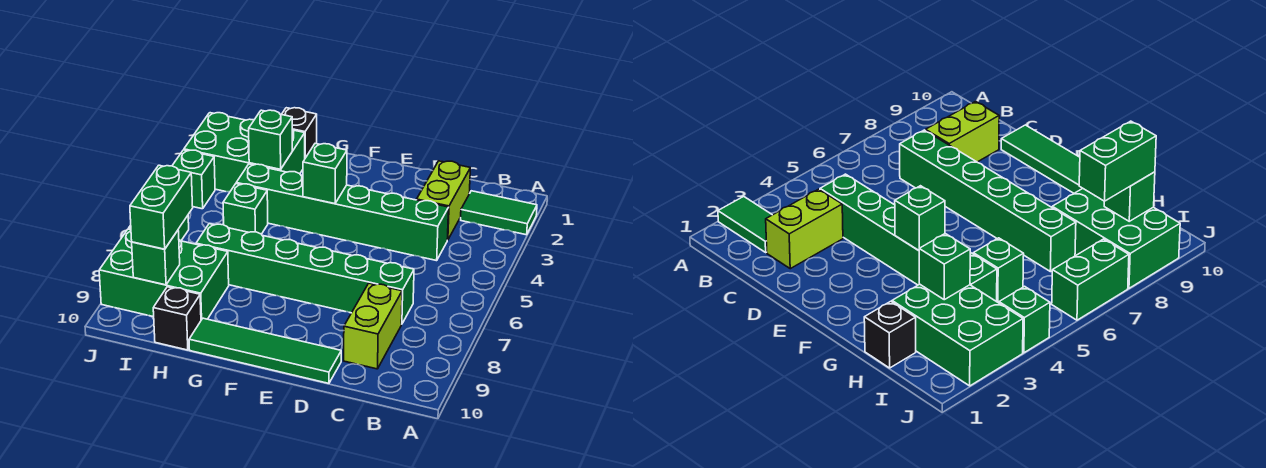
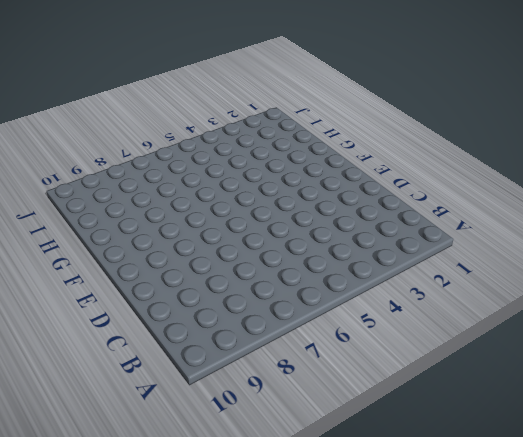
none -> green 1x2 tile [461,191,537,235]
none -> lime 1x2 brick [417,161,470,240]
none -> green 1x6 brick [236,164,449,261]

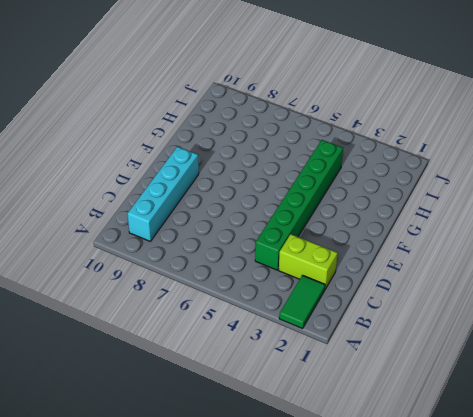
cyan 1x4 brick [127,147,199,241] -> lime 1x2 brick [344,283,402,369]
none -> green 1x6 brick [196,224,414,324]
none -> green 1x4 tile [189,318,341,383]
none -> black 1x1 brick [282,108,317,158]

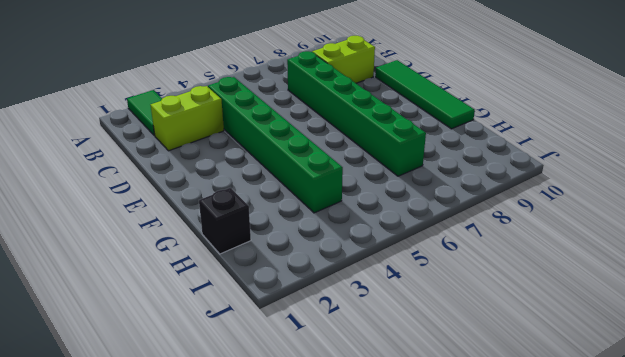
none -> green 2x3 brick [184,113,305,192]
none -> green 1x1 brick [223,184,268,234]
none -> green 2x3 brick [99,229,229,320]

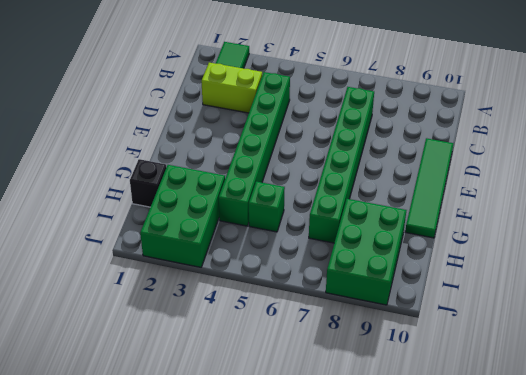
none -> lime 1x2 brick [344,283,402,369]
none -> black 1x1 brick [153,287,201,350]
none -> green 1x1 brick [172,150,215,209]

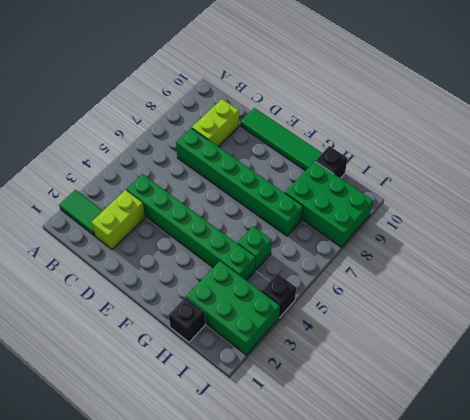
black 1x1 brick [261,273,296,318] -> green 1x1 brick [172,150,215,209]
none -> green 1x2 brick [1052,239,1129,320]
none -> green 1x1 brick [303,144,347,204]
none -> green 1x1 brick [249,110,292,169]

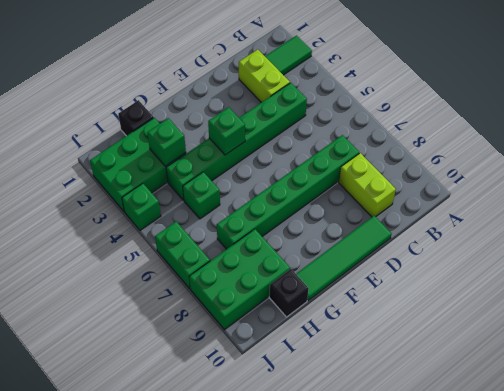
none -> green 1x1 brick [132,231,180,285]
none -> green 1x2 brick [130,165,193,249]

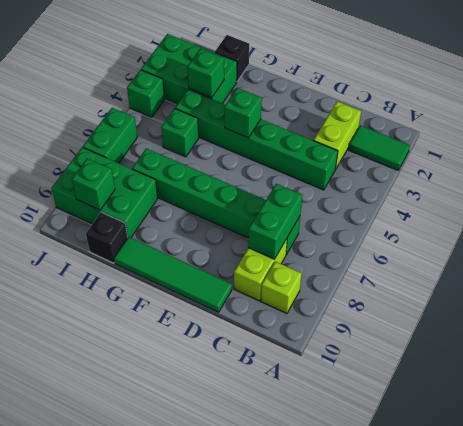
lime 1x1 brick [261,262,302,314] -> none
green 1x2 brick [248,184,302,259] -> green 1x2 brick moved to [130,165,193,249]

